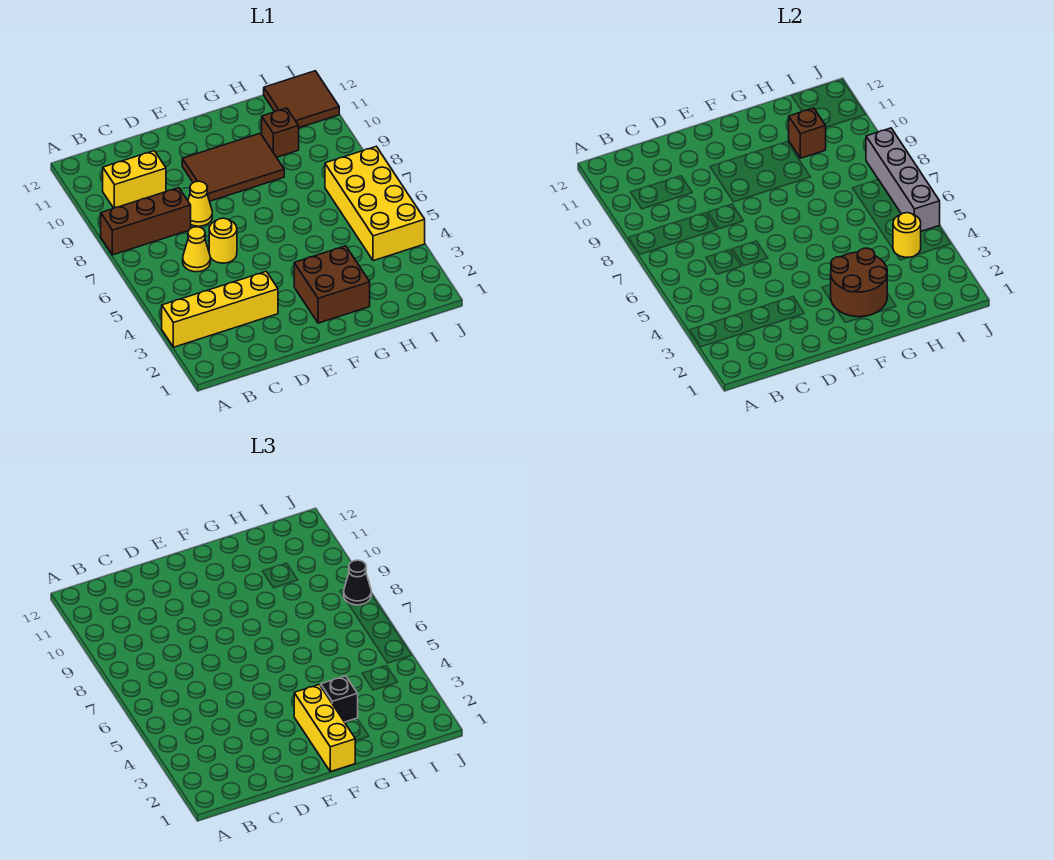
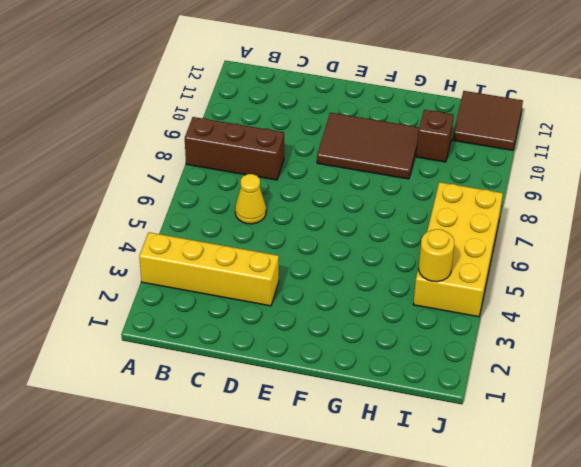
none -> yellow 1x2 brick [103,151,166,208]
none -> yellow 1x1 round brick [209,218,237,263]
none -> yellow 1x1 cone [188,181,212,226]

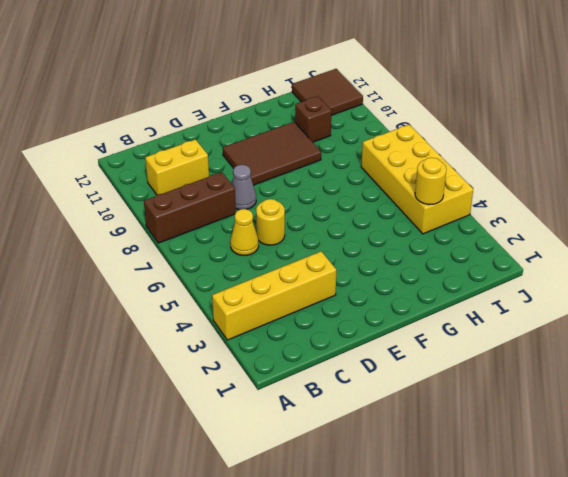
grey 1x1 cone [232,165,256,210] -> yellow 1x1 cone [188,181,212,226]
none -> brown 2x2 brick [294,246,370,323]
none -> brown 2x2 round brick [831,248,887,317]
none -> brown 1x1 brick [789,108,826,158]

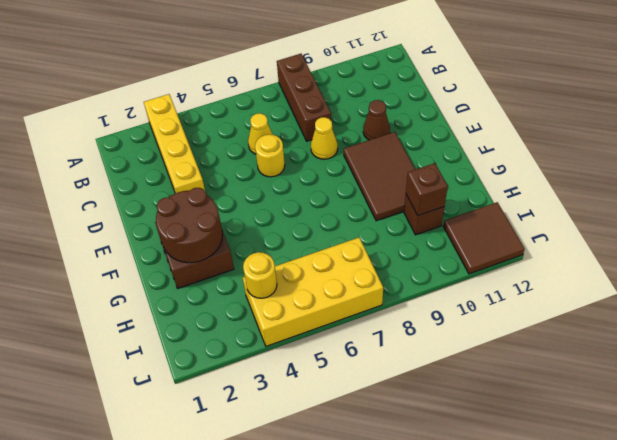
brown 1x1 cone [363,100,390,140] -> none
none -> yellow 1x2 brick [103,151,166,208]
none -> grey 1x4 brick [866,128,940,231]
none -> yellow 1x3 brick [294,685,355,772]

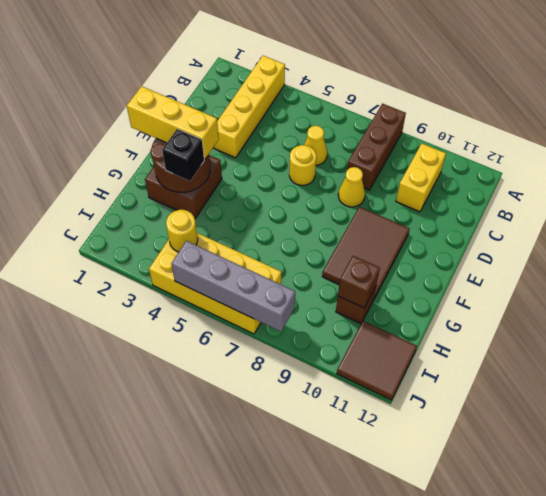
none -> black 1x1 cone [344,560,371,605]

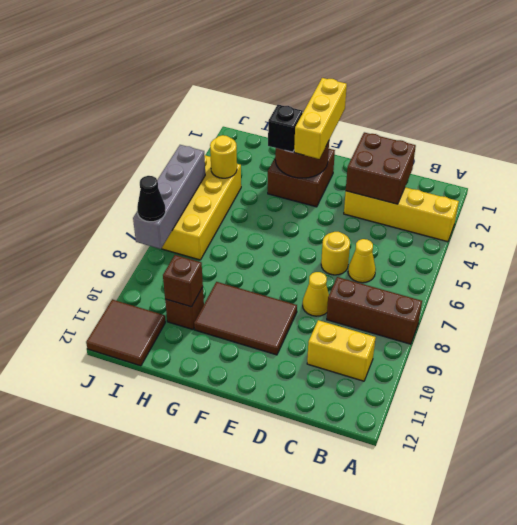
brown 2x2 brick [346,132,416,204] -> none

